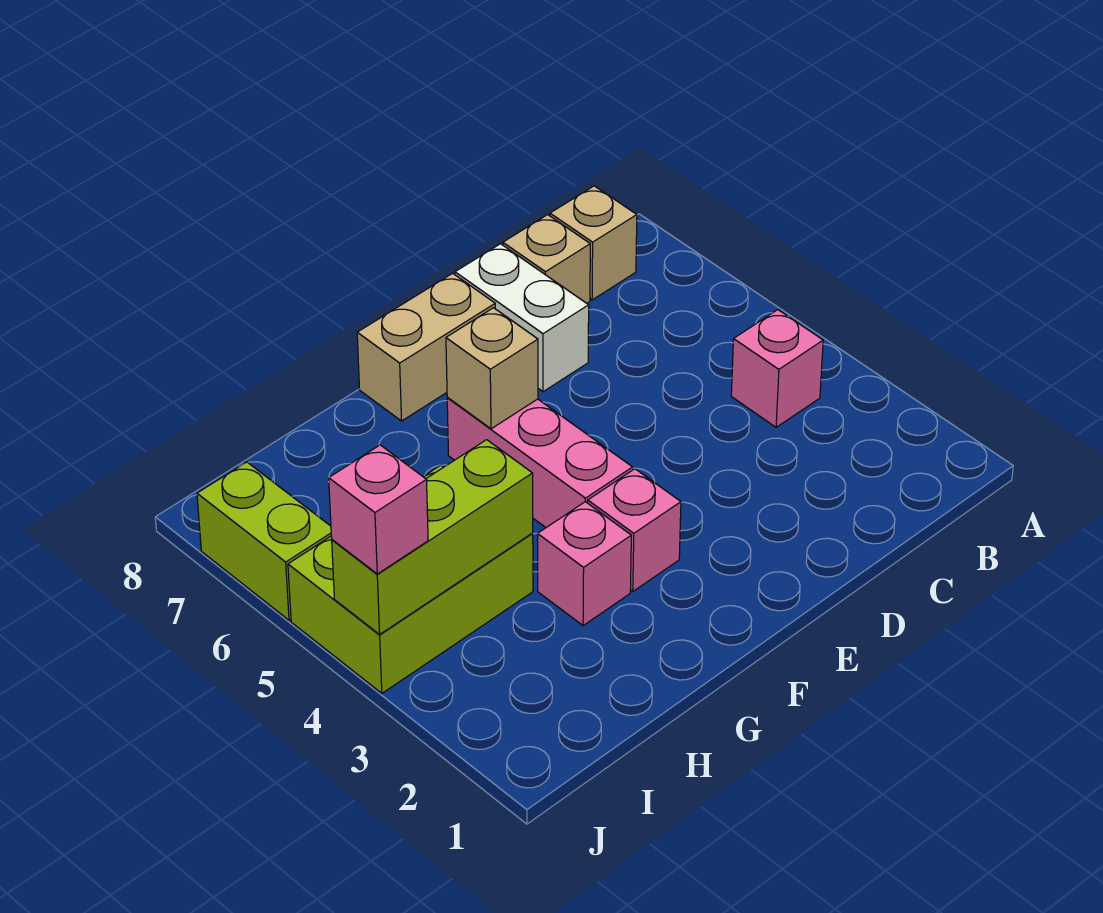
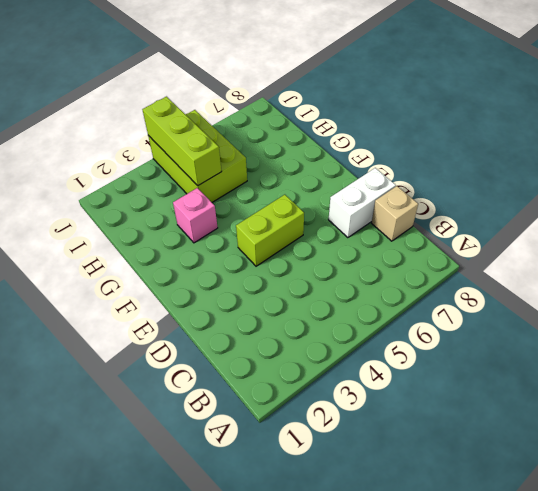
lime 1x2 brick [236,195,304,266] -> lime 1x2 brick moved to [197,462,331,620]
none -> pink 1x1 brick [731,310,823,427]
none -> tan 1x1 brick [550,186,637,300]
none -> tan 1x2 brick [357,273,495,421]

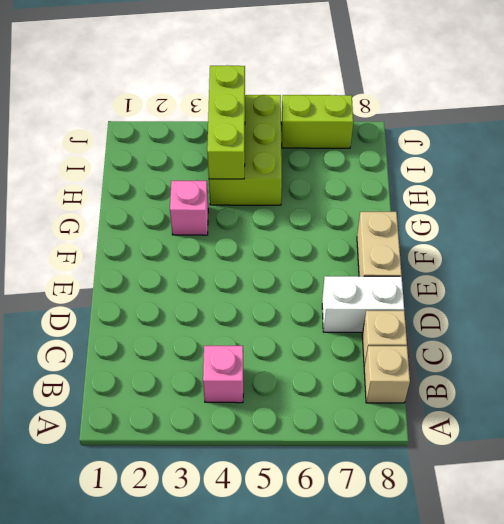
none -> pink 1x1 brick [588,469,681,591]
none -> pink 1x3 brick [447,398,633,527]
none -> tan 1x1 brick [446,308,538,429]

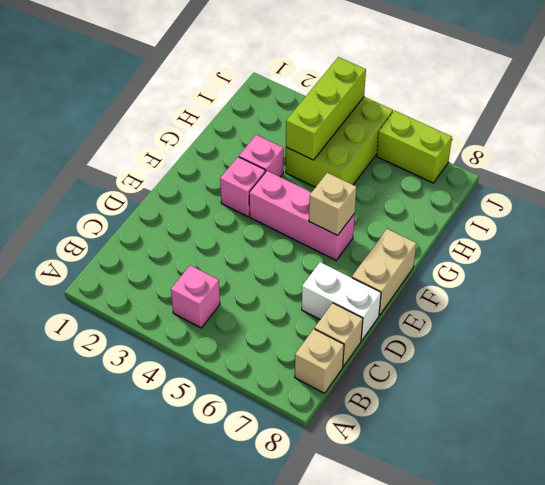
none -> pink 1x1 brick [329,445,428,574]

